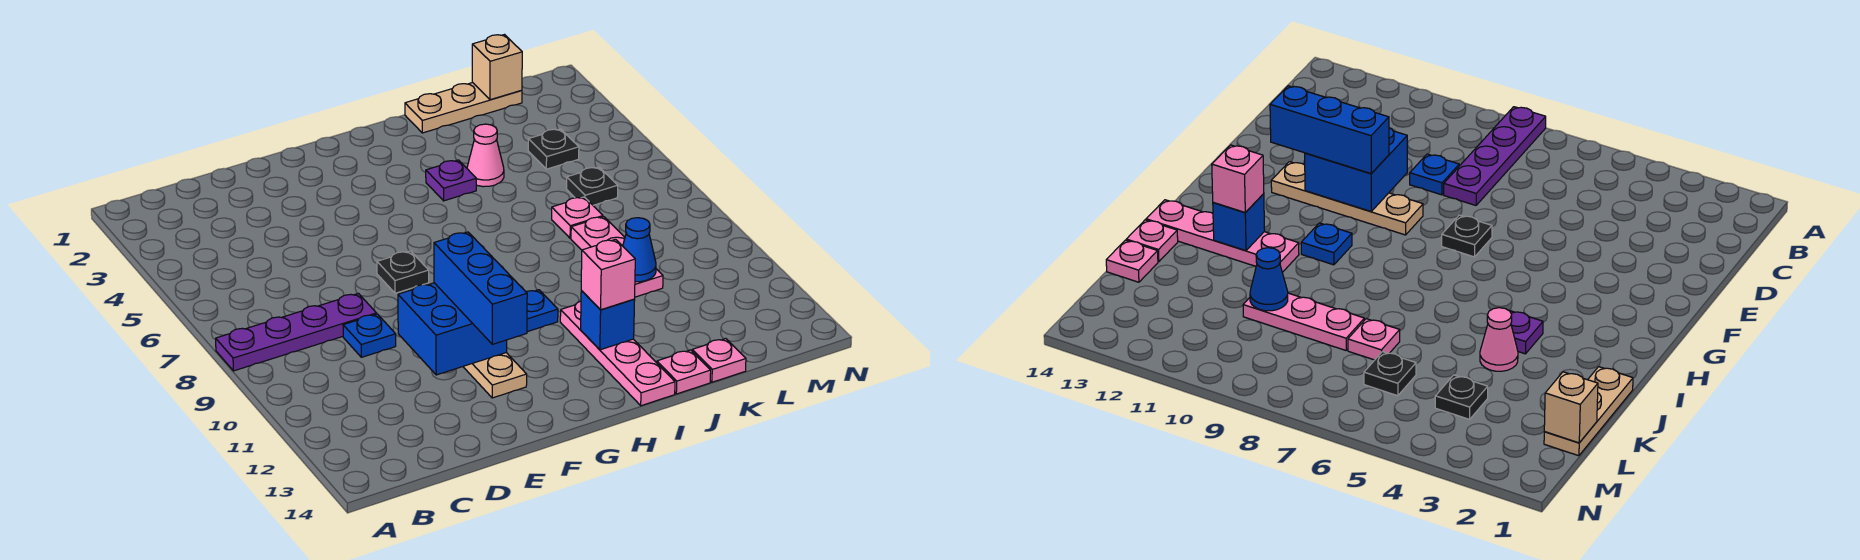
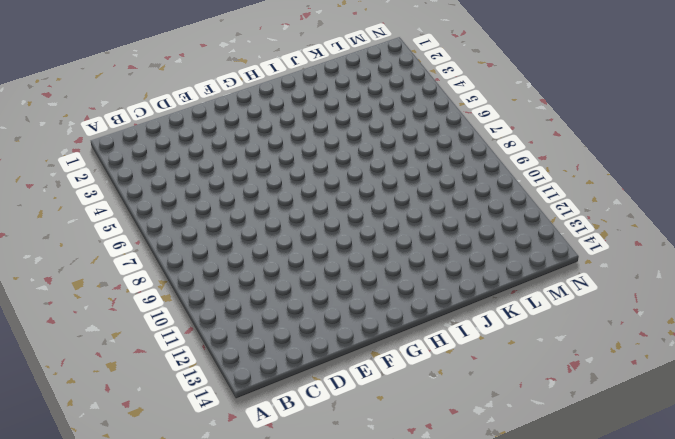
none -> purple 1x4 plate [216,293,377,371]
none -> blue 1x1 plate [343,314,396,357]
none -> black 1x1 plate [377,251,429,293]

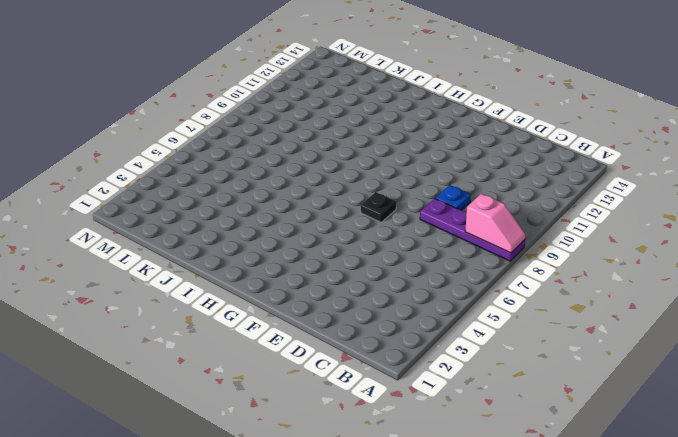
pink 1x2 slope [465,194,525,253] -> none
none -> tan 1x4 plate [463,353,527,398]
none -> blue 1x1 plate [526,290,558,332]
none -> purple 1x1 plate [426,160,476,201]

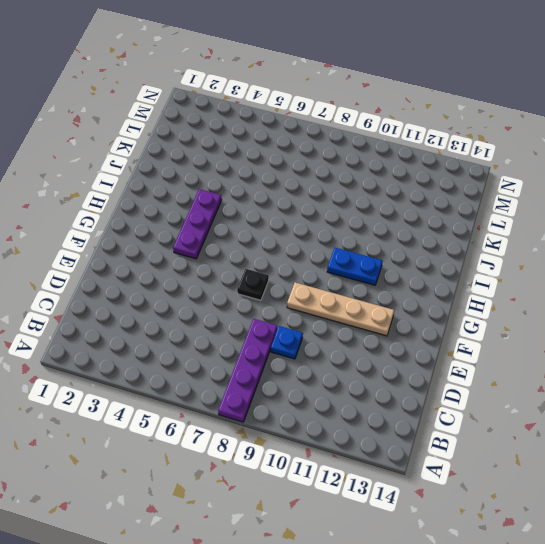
purple 1x3 plate [173,189,222,259] -> purple 1x1 plate [426,160,476,201]
blue 1x2 plate [327,248,383,285] -> blue 1x1 plate [526,290,558,332]
none -> pink 1x4 plate [560,301,675,406]
none -> tan 1x3 plate [405,83,522,133]
none -> pink 1x1 cone [467,124,504,187]

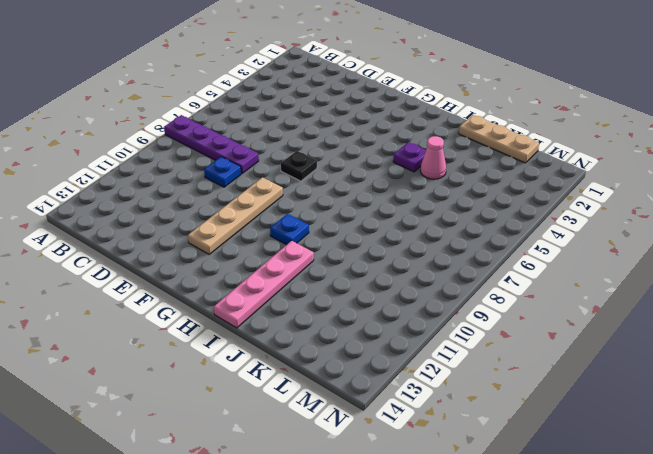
none -> pink 1x1 plate [657,350,711,394]
none -> pink 1x1 plate [552,197,603,238]
none -> pink 1x3 plate [571,217,663,297]

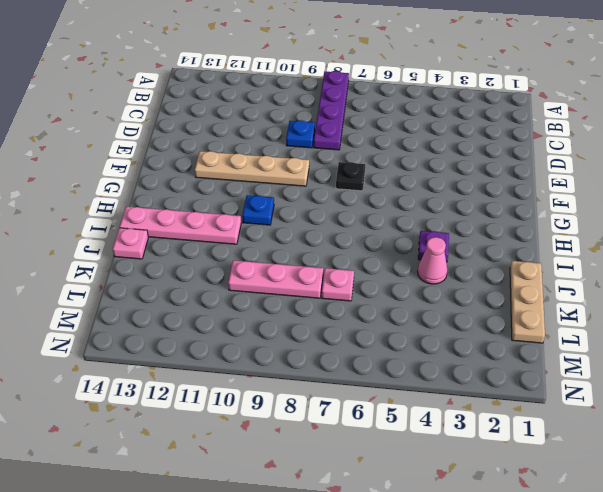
none -> pink 1x1 plate [692,339,746,382]
none -> black 1x1 plate [528,129,579,169]
none -> black 1x1 plate [567,167,618,205]

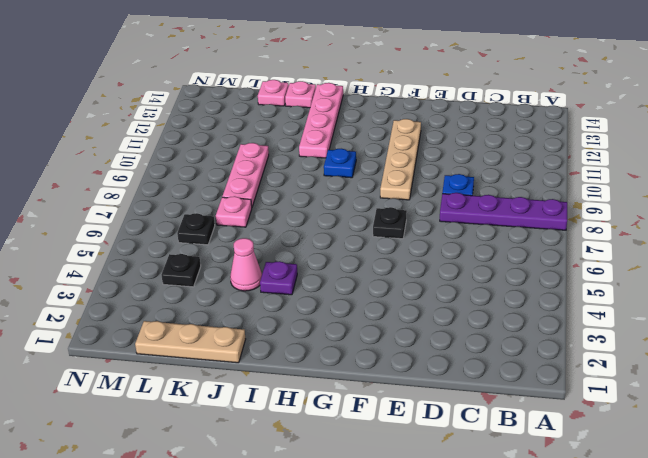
none -> blue 2x2 brick [398,283,507,375]
none -> blue 1x1 brick [581,291,635,350]
none -> blue 1x1 cone [623,218,656,282]

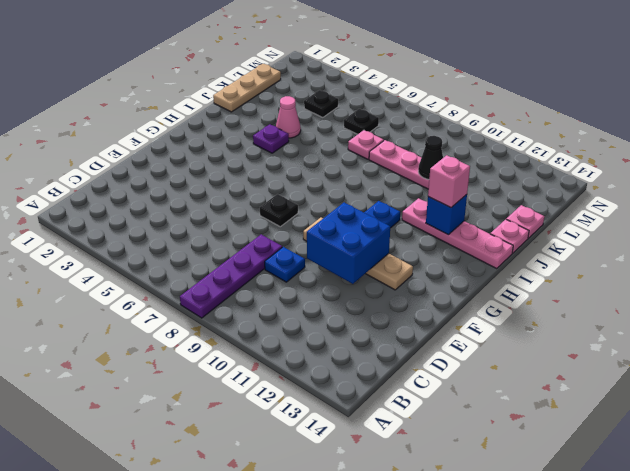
black 1x1 cone [418,136,443,179] -> blue 1x1 cone [623,218,656,282]
none -> tan 1x1 brick [472,35,522,100]
none -> blue 1x3 brick [434,232,527,344]

